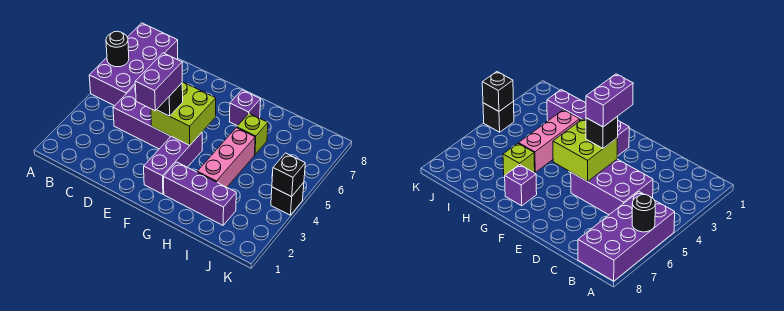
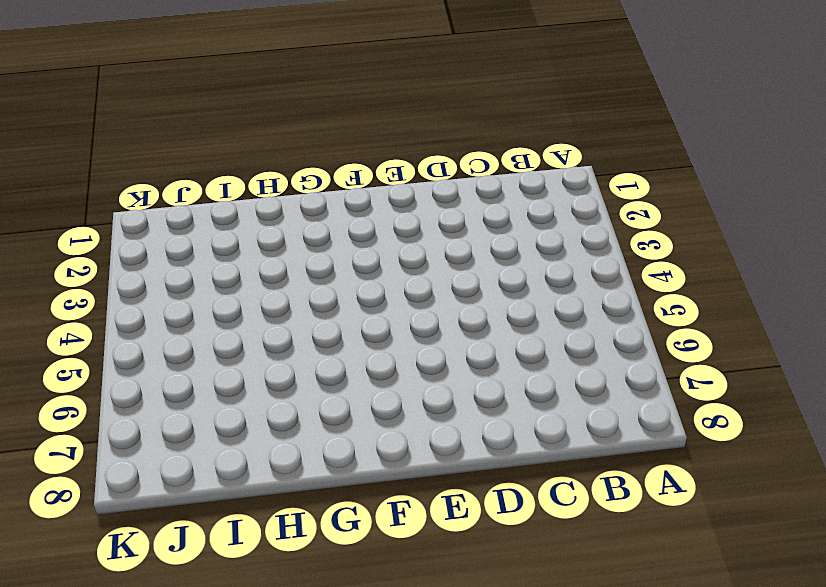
none -> purple 2x4 brick [89,23,178,106]
none -> purple 2x3 brick [113,85,171,149]
none -> purple 1x3 brick [144,133,202,194]

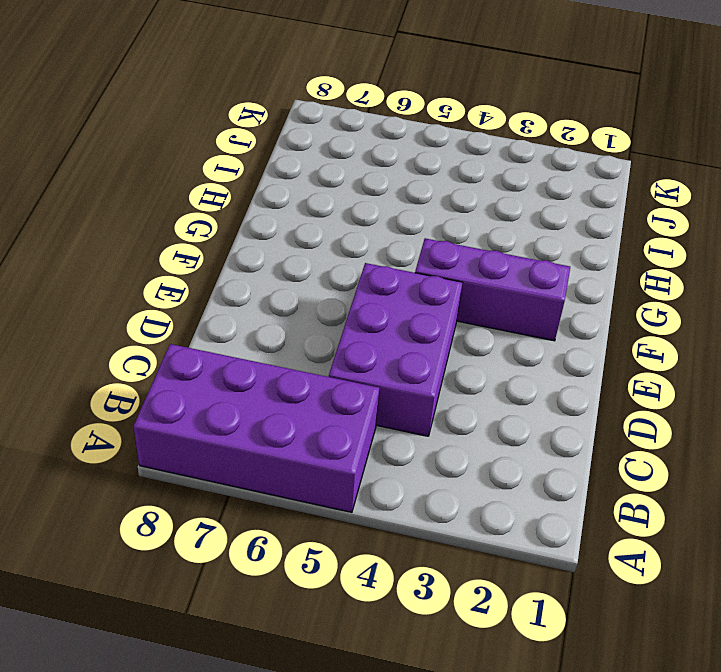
none -> purple 1x3 brick [164,162,236,225]
none -> purple 1x1 brick [229,90,261,126]
none -> pink 1x3 brick [197,128,255,187]

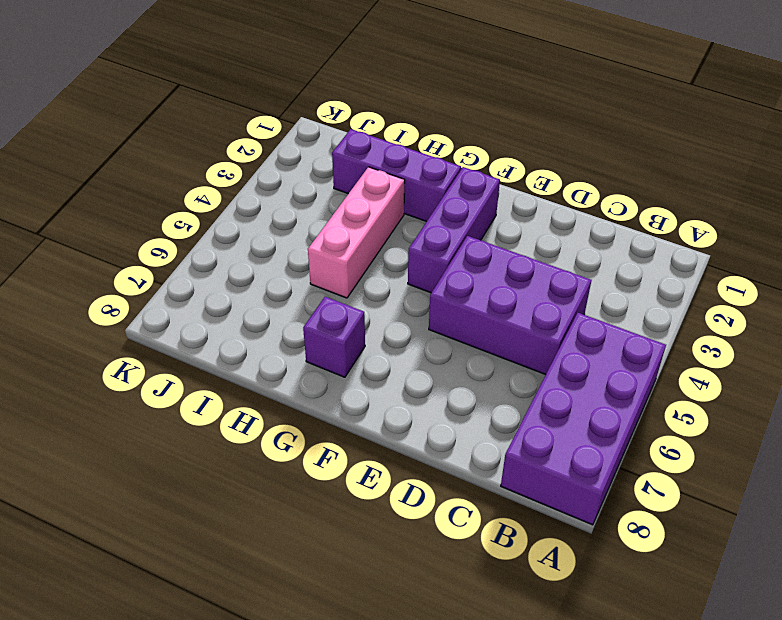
none -> lime 1x1 brick [237,113,268,154]
none -> black 1x1 brick [271,183,304,215]
none -> black 1x1 round brick [106,31,129,67]

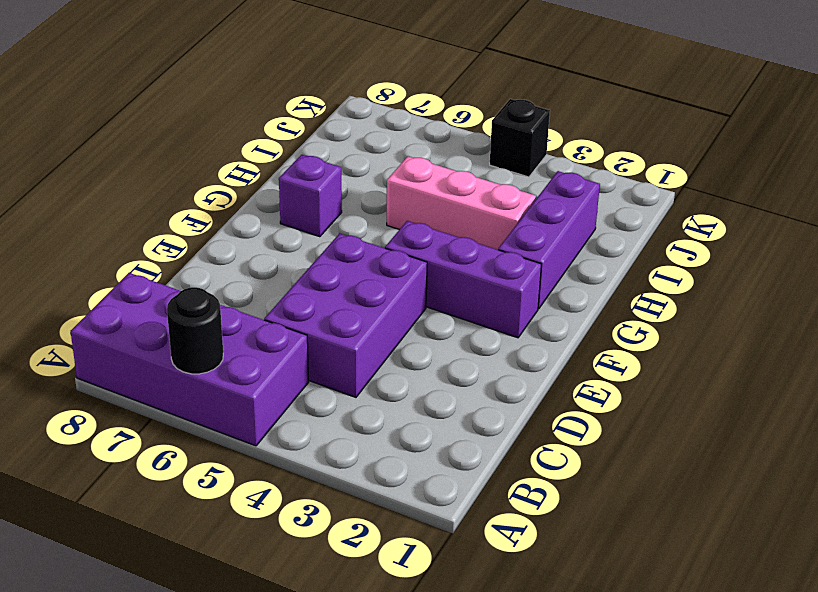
none -> lime 1x1 brick [237,113,268,154]
none -> lime 2x2 brick [151,82,216,145]
none -> black 1x1 brick [272,153,305,197]

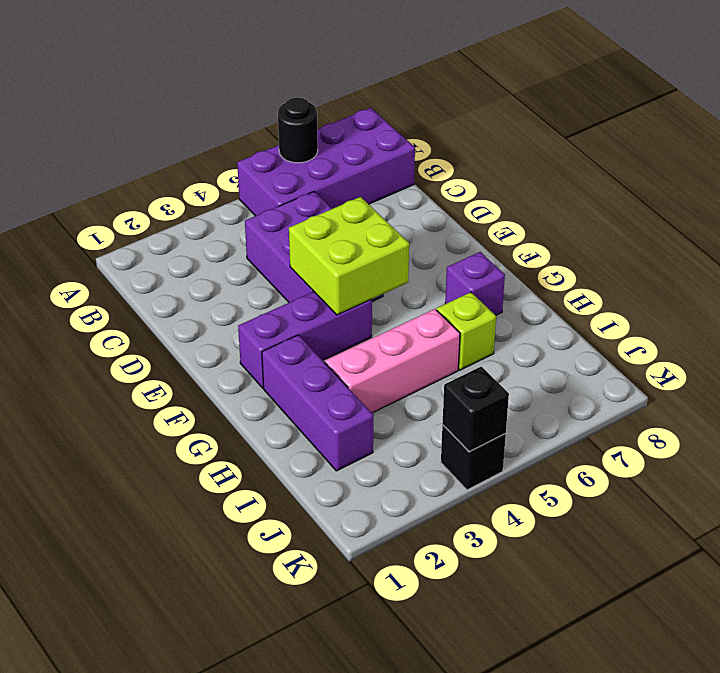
none -> black 1x1 brick [157,83,183,116]
none -> purple 1x2 brick [135,53,182,111]

